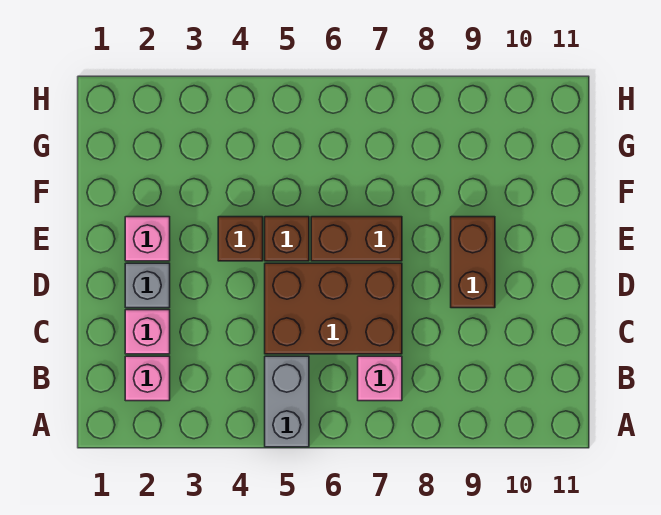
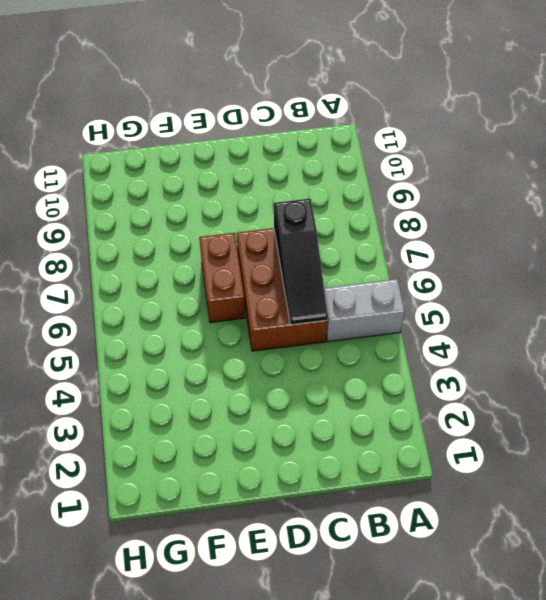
black 1x3 slope [274,199,328,325] -> none
none -> pink 1x1 brick [125,356,170,401]
none -> pink 1x1 brick [358,356,402,401]

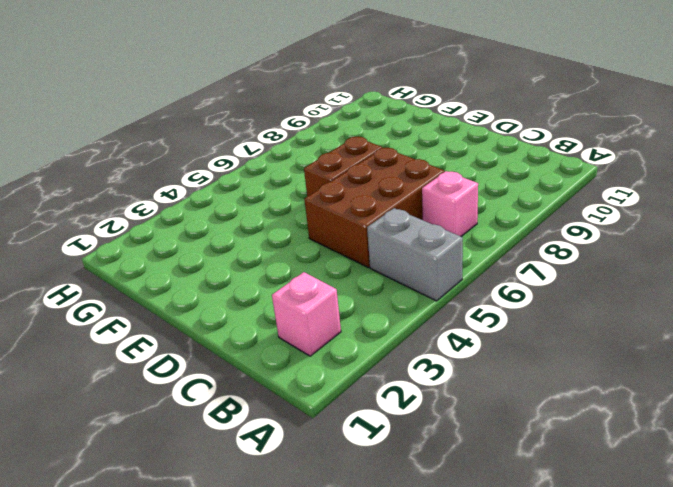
none -> pink 1x1 brick [125,310,170,354]
none -> grey 1x1 brick [125,263,170,308]

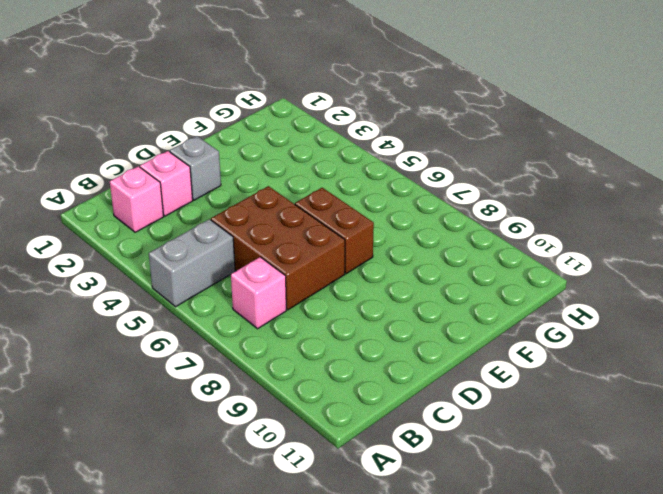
none -> brown 1x2 brick [451,217,495,308]
none -> pink 1x1 brick [125,217,170,261]

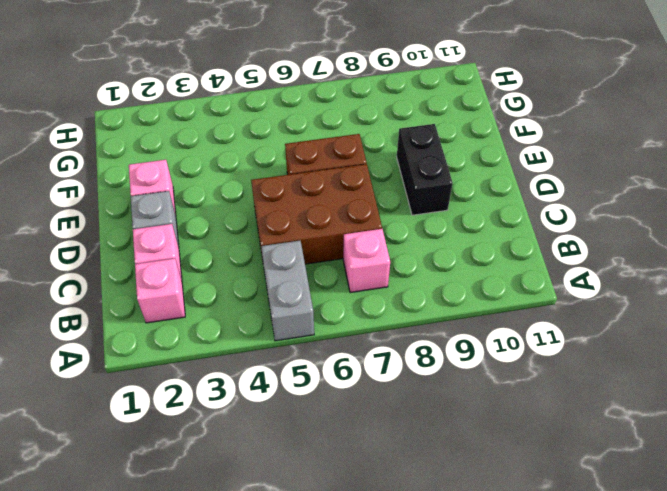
black 1x2 brick [397,124,453,215] -> brown 1x2 brick [451,217,495,308]
none -> brown 1x1 brick [218,217,263,261]
none -> brown 1x1 brick [265,217,309,261]

